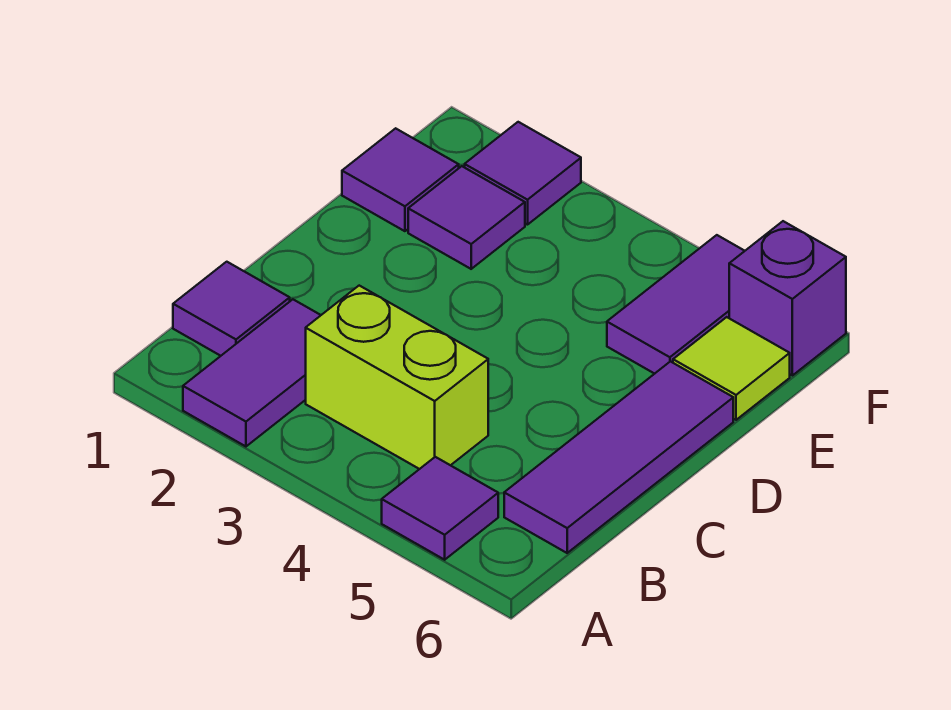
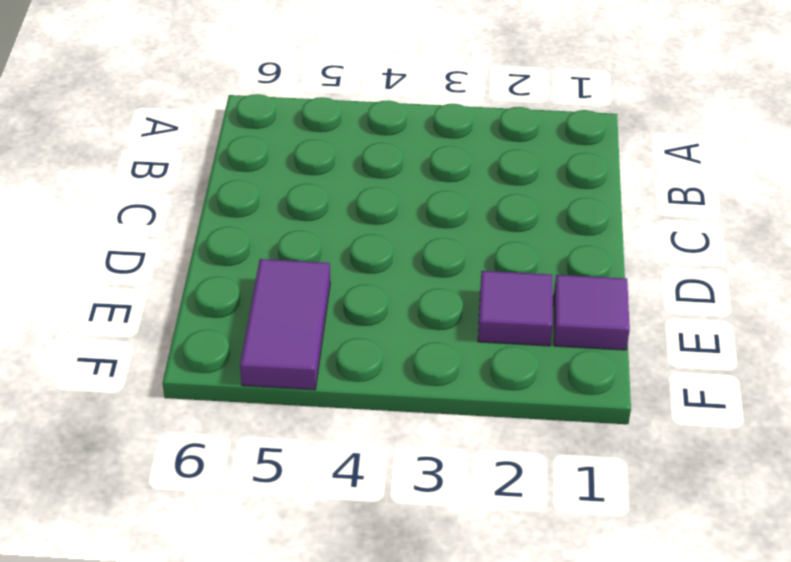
none -> purple 1x2 tile [183,299,321,446]
none -> purple 1x1 tile [382,457,498,560]

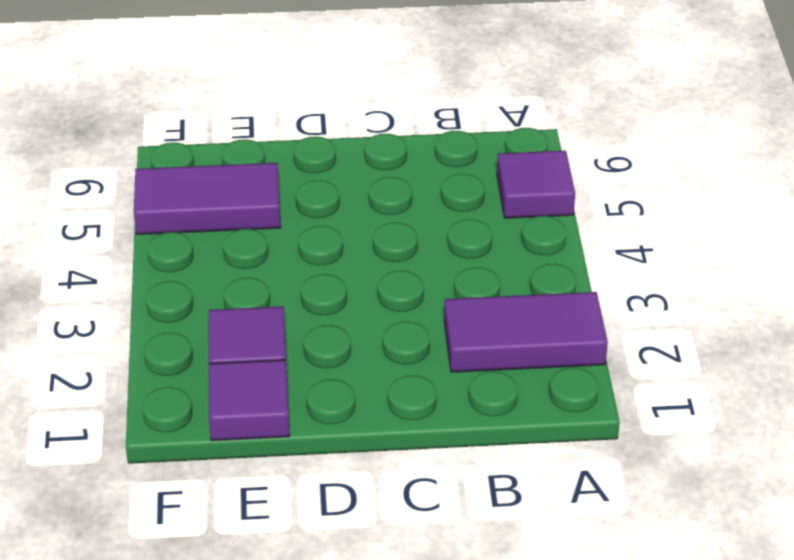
none -> purple 1x1 tile [173,262,290,356]
none -> lime 1x2 brick [306,286,488,469]

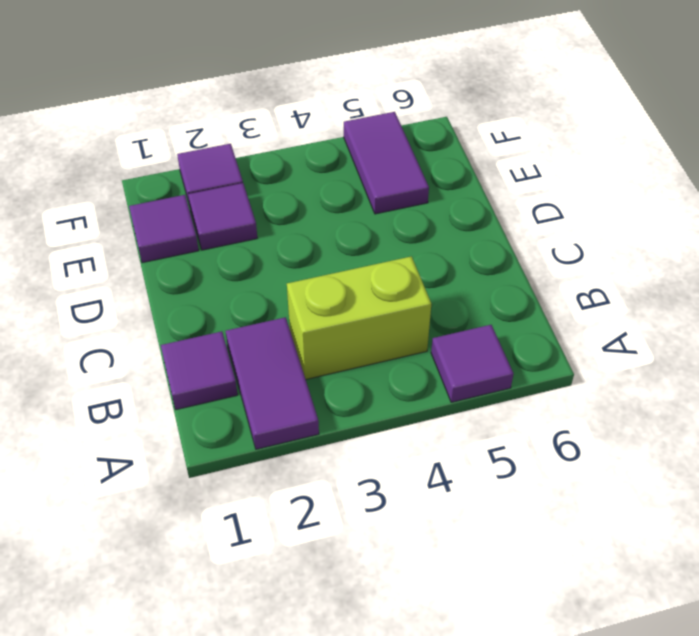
none -> purple 1x3 tile [504,362,733,553]
none -> lime 1x1 tile [673,317,790,420]

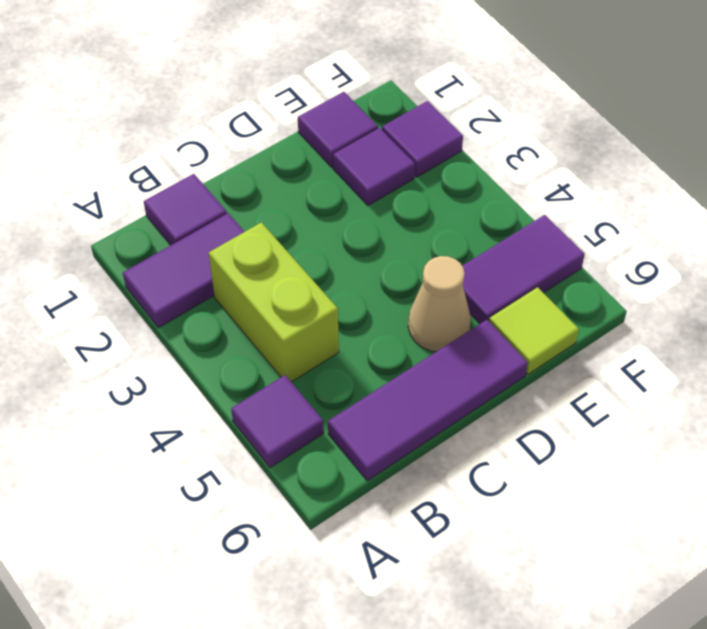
tan 1x1 cone [408,256,471,352] -> none
none -> purple 1x1 brick [729,221,846,375]

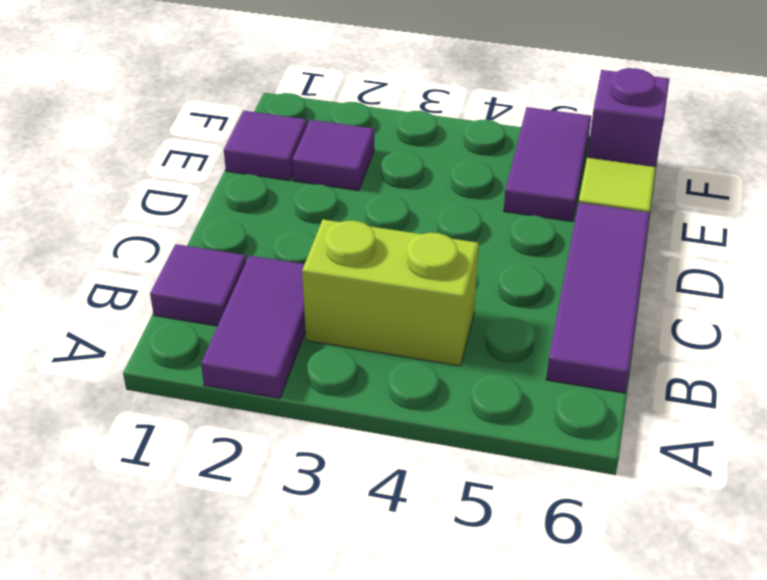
none -> purple 1x1 tile [382,457,498,560]
none -> purple 1x1 tile [465,122,581,225]

